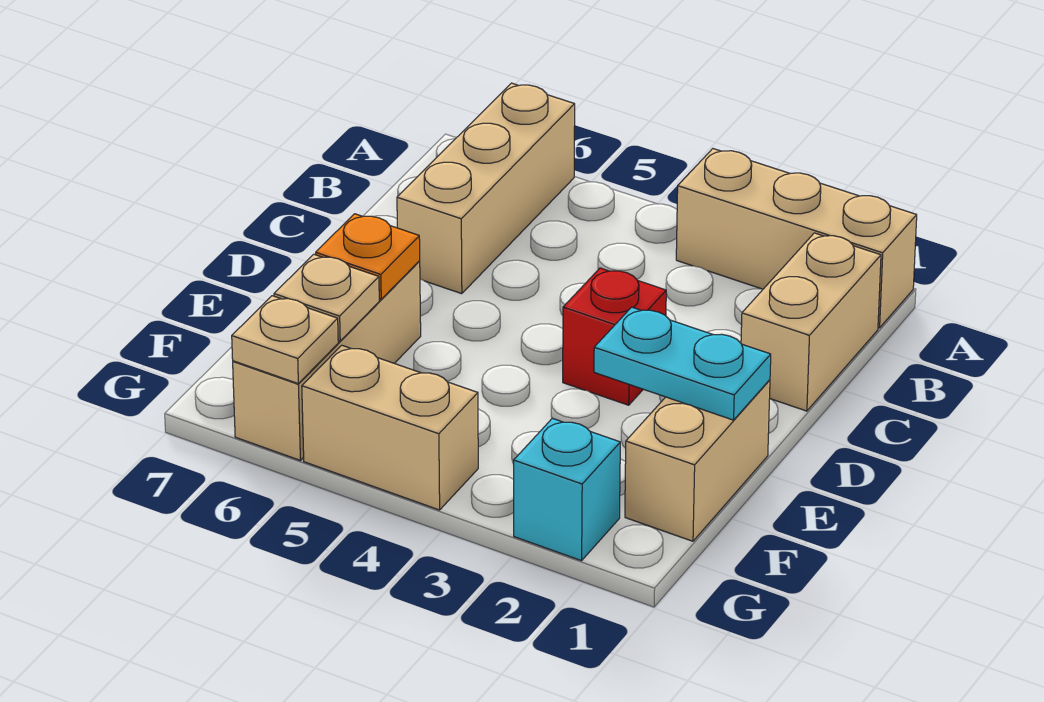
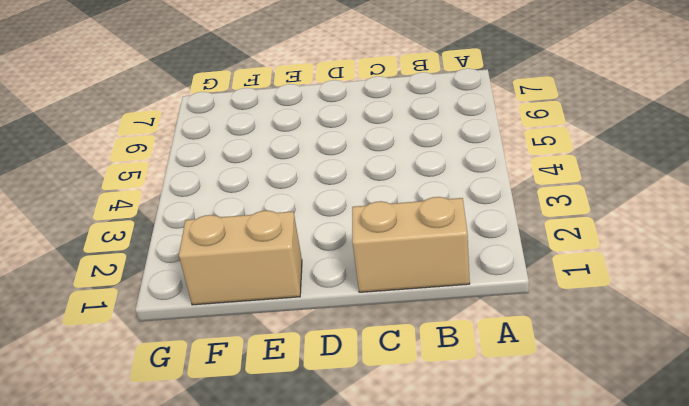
none -> tan 1x3 brick [676,149,917,328]
none -> tan 1x3 brick [397,83,575,294]
none -> red 1x1 brick [563,268,666,405]

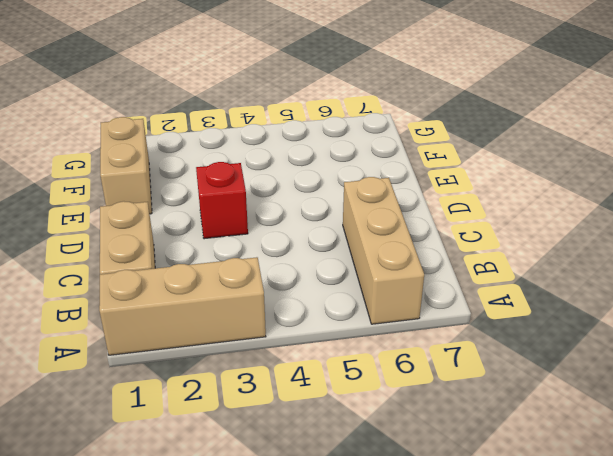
none -> tan 1x3 brick [233,261,421,460]
none -> cyan 1x1 brick [514,418,620,561]
none -> tan 1x2 brick [302,345,478,510]

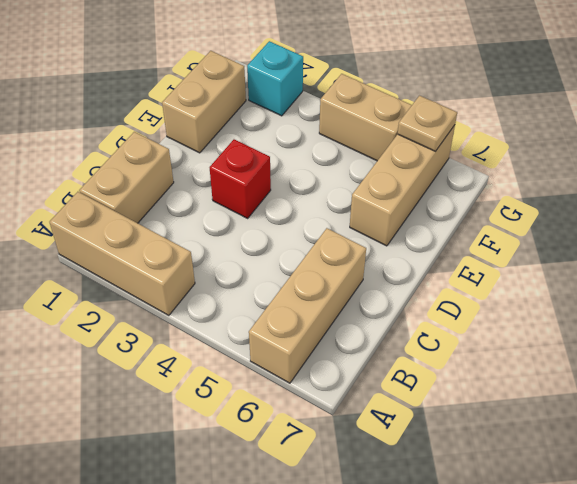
none -> cyan 1x2 plate [594,307,771,420]
none -> orange 1x1 plate [316,214,420,299]
none -> tan 1x1 plate [274,254,379,341]

